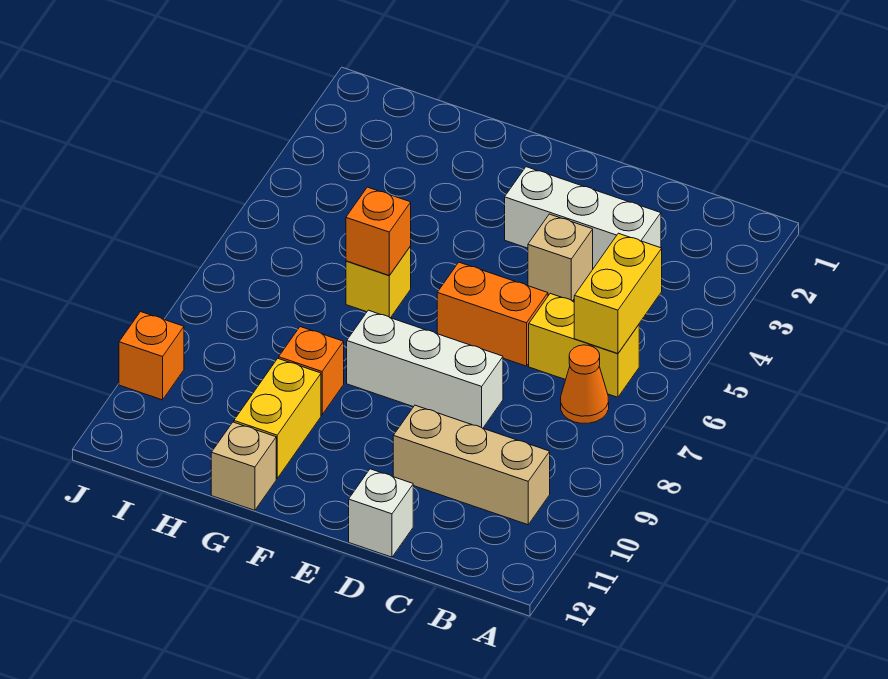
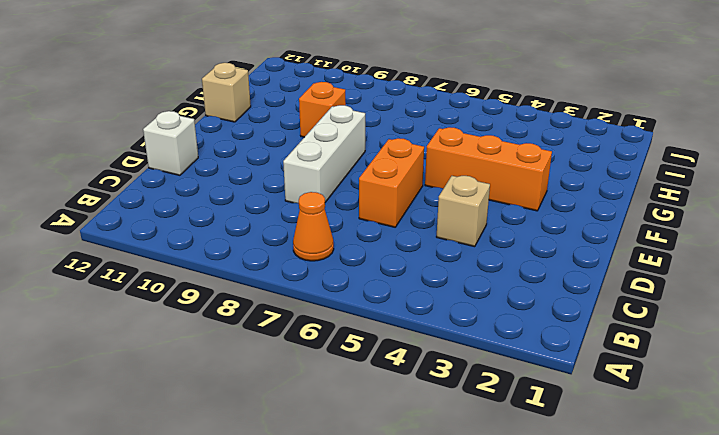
orange 1x3 brick [425,127,552,211] -> none
none -> yellow 1x2 brick [529,293,639,397]
none -> tan 1x3 brick [393,405,550,525]
none -> white 1x3 brick [505,167,661,268]

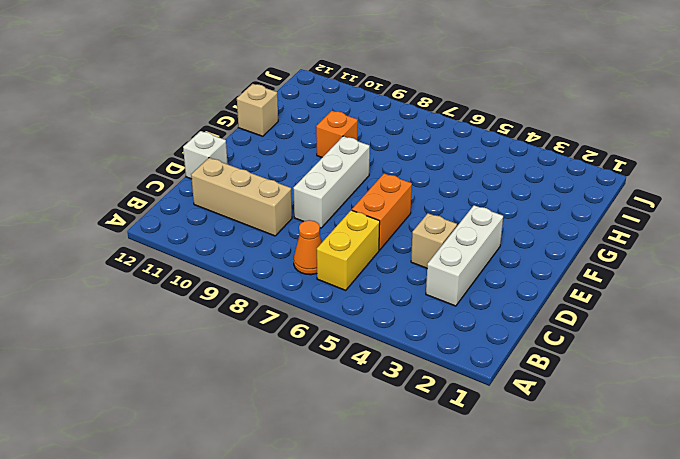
tan 1x3 brick [191,158,292,236] -> tan 1x3 brick turned to [393,405,550,525]
none -> yellow 1x1 brick [346,246,411,318]
none -> yellow 1x2 brick [234,358,321,478]
none -> orange 1x1 brick [119,312,184,400]

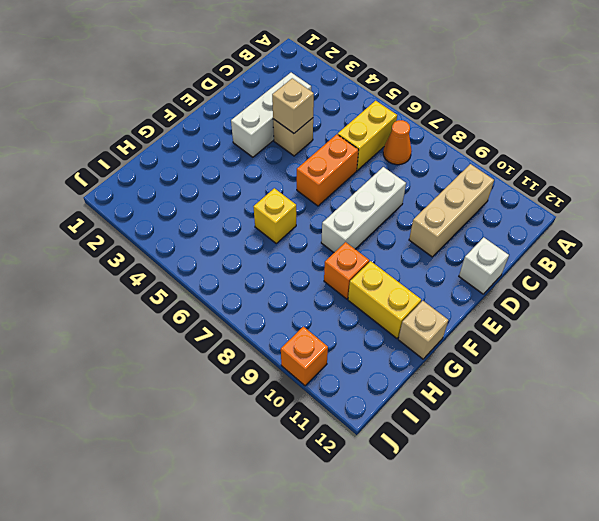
tan 1x1 brick [272,78,314,133] -> none
none -> yellow 1x2 brick [574,233,662,354]
none -> orange 1x1 brick [346,187,411,275]

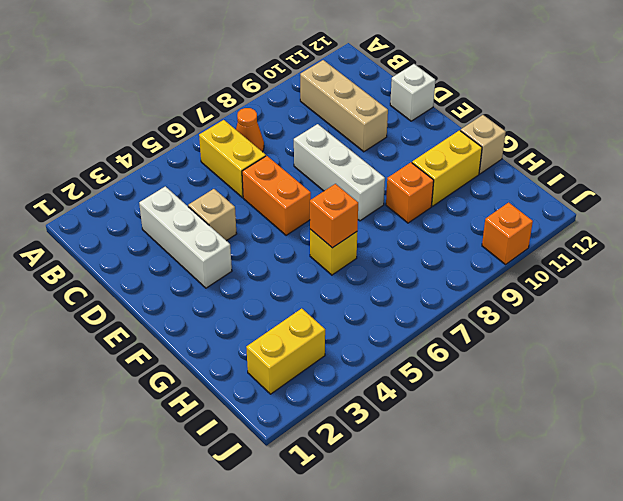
yellow 1x2 brick [246,308,325,394] -> yellow 1x2 brick moved to [574,233,662,354]

